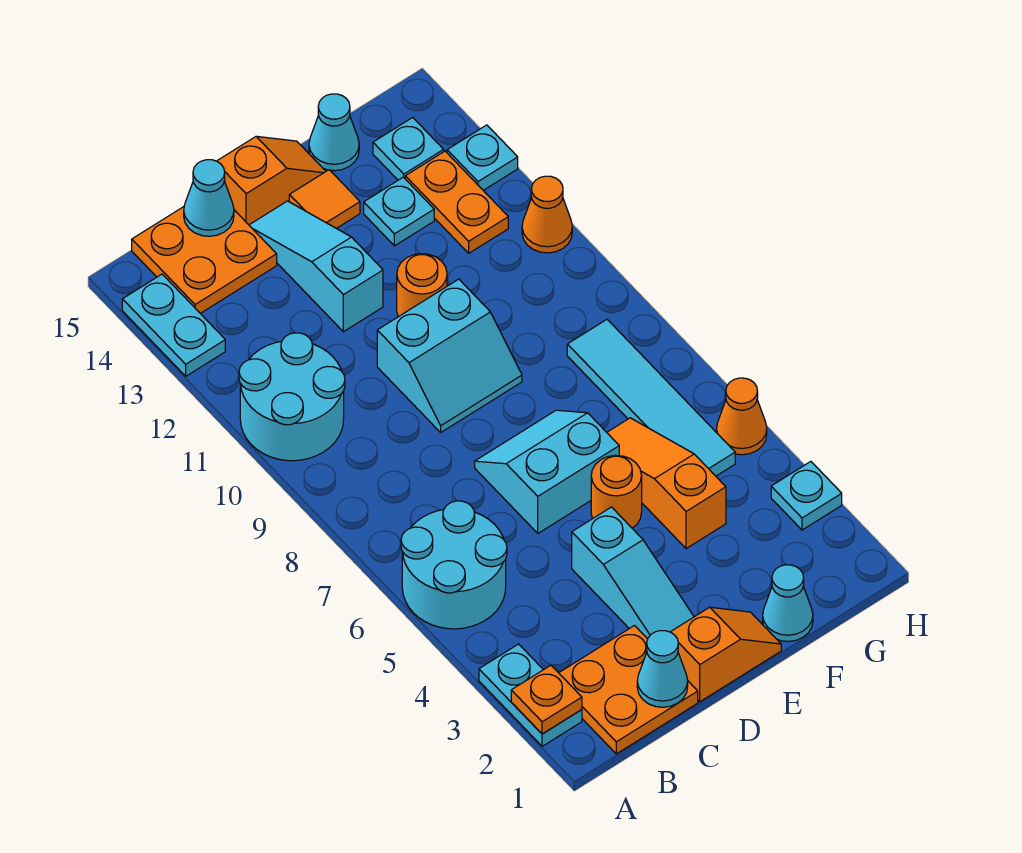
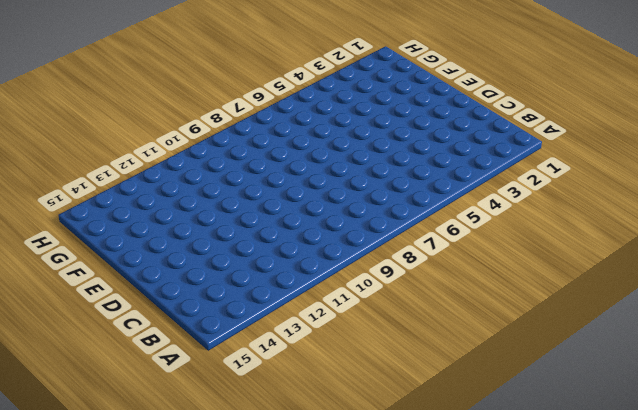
none -> cyan 1x2 plate [479,644,582,746]
none -> cyan 2x2 round brick [401,501,507,629]
none -> cyan 2x2 round brick [239,333,345,461]

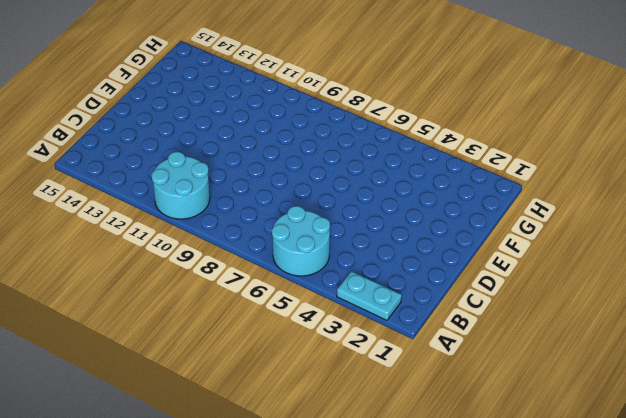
none -> cyan 1x2 plate [122,274,225,376]
none -> orange 2x2 plate [559,626,698,754]
none -> orange 2x2 plate [132,207,277,313]

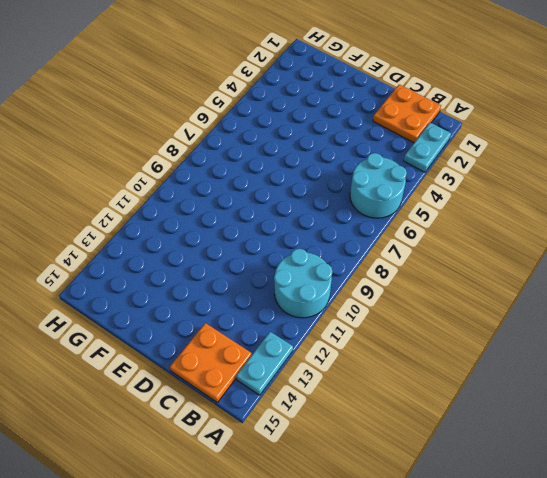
none -> orange 1x2 slope [671,607,781,702]
none -> cyan 1x3 slope [572,507,694,639]
none -> cyan 2x2 slope [475,410,619,533]

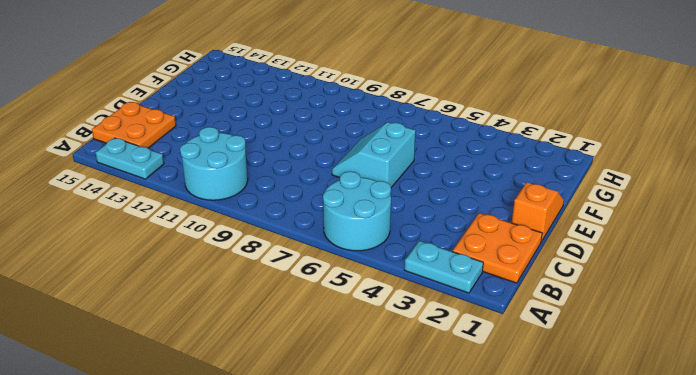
none -> cyan 1x3 slope [572,507,694,639]
none -> cyan 2x2 slope [377,279,522,432]
none -> cyan 1x3 slope [249,201,383,332]

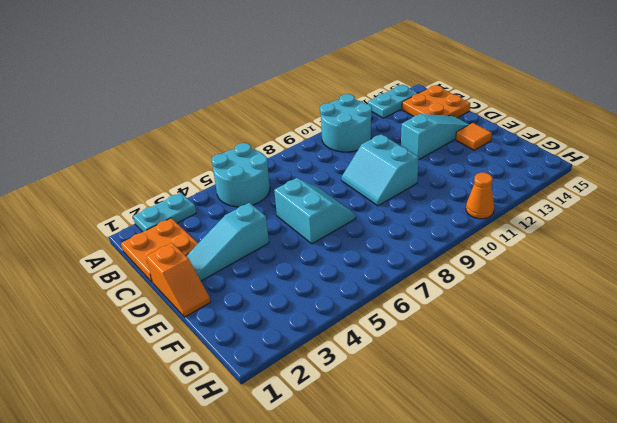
none -> orange 1x2 slope [217,136,326,225]
none -> orange 1x1 round brick [591,455,642,528]
none -> orange 1x1 round brick [397,254,447,317]

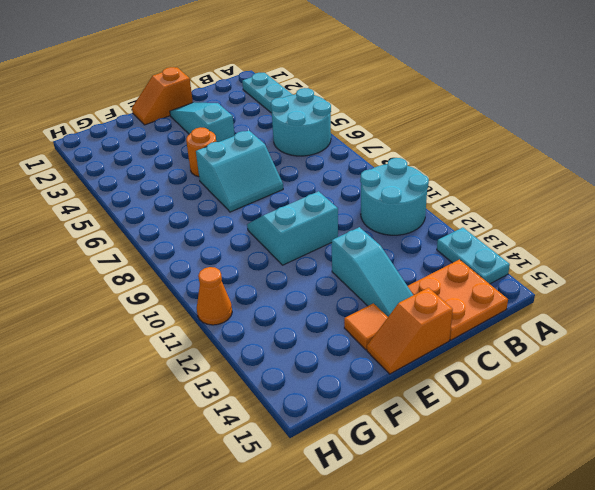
none -> orange 2x2 plate [559,626,698,754]
none -> orange 1x1 round brick [397,254,447,317]
none -> cyan 1x1 cone [763,565,813,642]

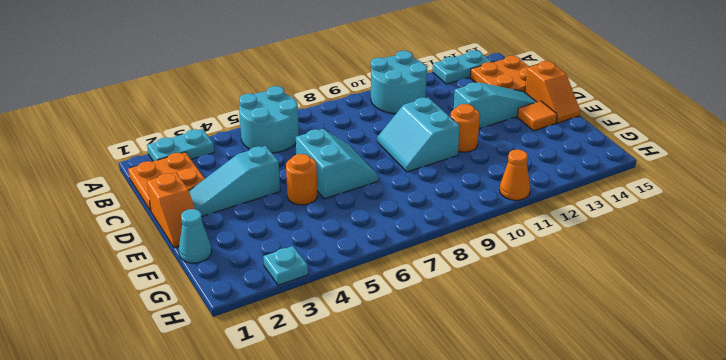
none -> orange 1x3 slope [607,418,726,549]
none -> cyan 1x1 plate [364,177,434,246]
none -> cyan 1x1 cone [309,94,359,171]

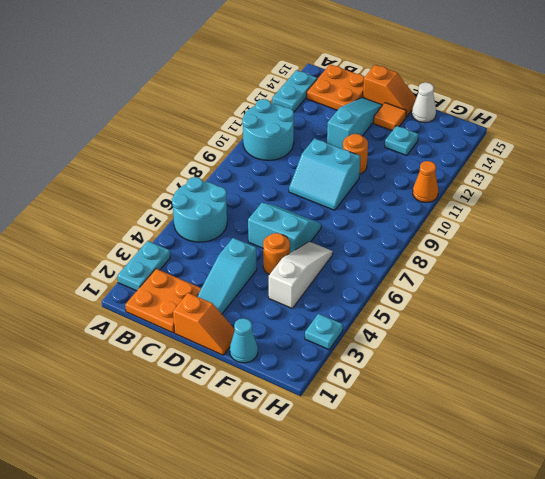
white 1x3 slope [269,242,333,308] -> orange 1x3 slope [607,418,726,549]
white 1x1 cone [412,82,436,123] -> cyan 1x1 cone [309,94,359,171]
none -> cyan 1x4 tile [567,320,735,476]
none -> orange 1x2 plate [405,151,508,253]
none -> cyan 1x1 plate [373,117,444,180]

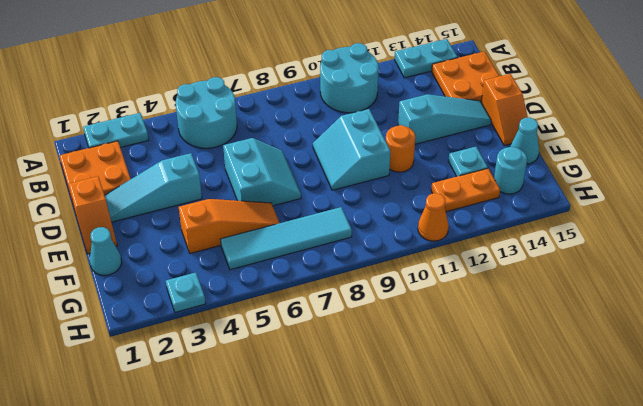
cyan 1x1 round brick [494,147,527,194] -> cyan 1x1 plate [373,117,444,180]
none -> orange 1x1 round brick [591,455,642,528]
none -> orange 1x1 tile [289,170,360,228]
none -> orange 1x1 cone [717,378,767,455]

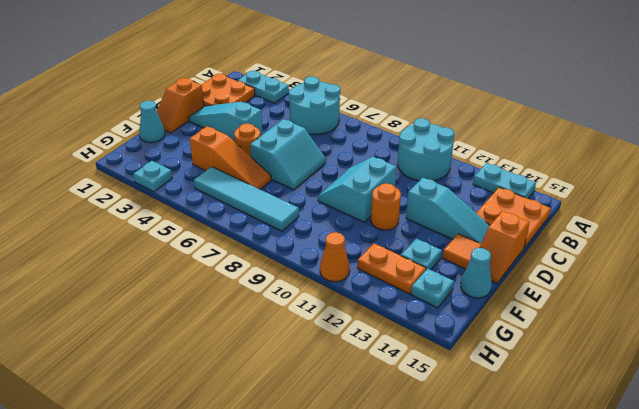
none -> orange 1x1 cone [717,378,767,455]
none -> cyan 1x1 plate [447,125,518,190]
none -> orange 1x1 plate [511,665,582,734]

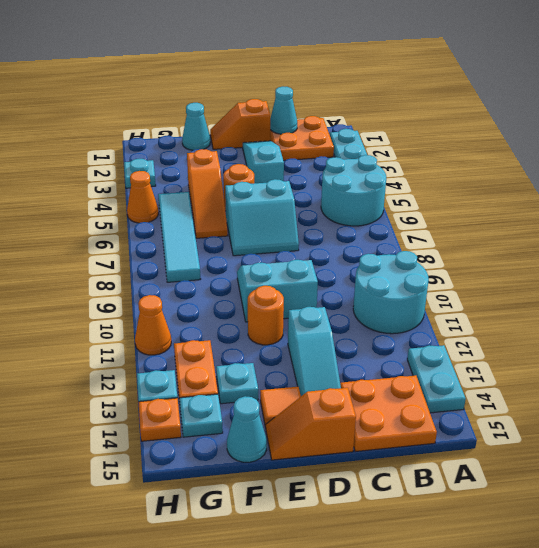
orange 1x1 plate [139,398,181,441] -> orange 1x1 plate moved to [511,665,582,734]
none -> cyan 1x1 cone [184,160,234,236]

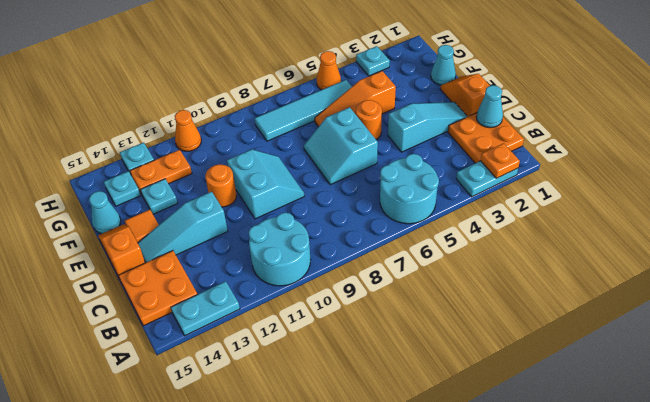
none -> cyan 1x1 cone [184,160,234,236]

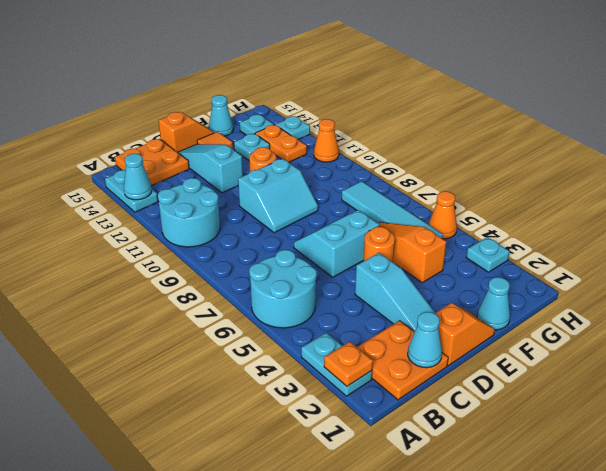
cyan 1x1 cone [124,154,152,200] -> cyan 1x1 cone moved to [184,160,234,236]

